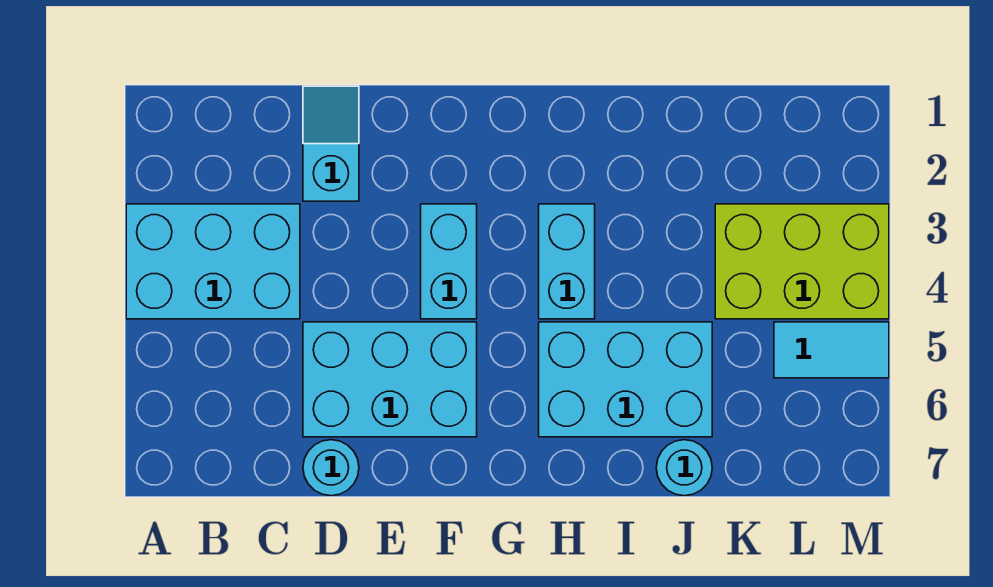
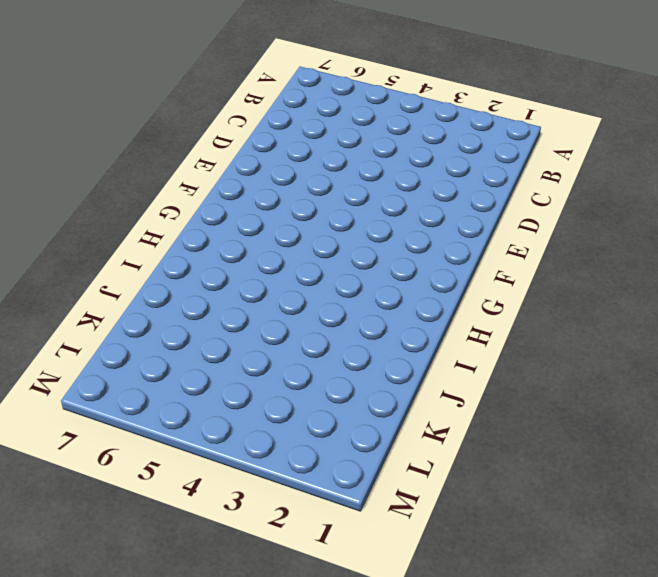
none -> cyan 2x3 brick [126,204,300,319]
none -> cyan 1x2 slope [303,86,359,201]

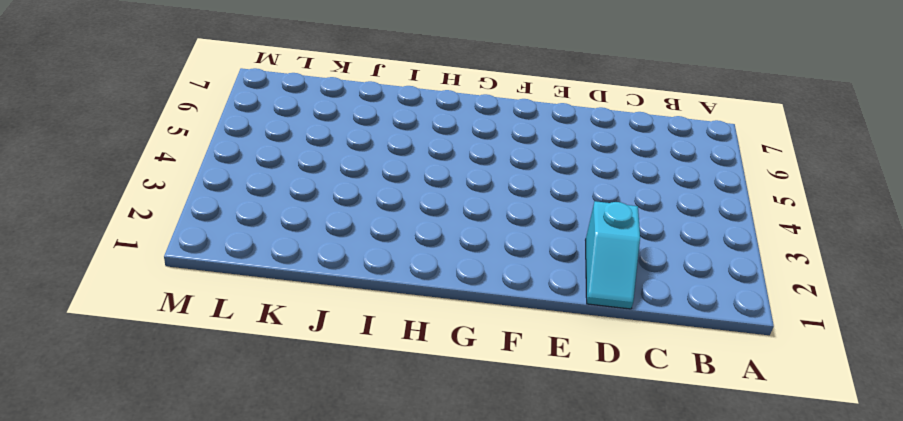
none -> cyan 2x3 brick [126,204,300,319]
none -> cyan 2x3 brick [303,322,477,437]

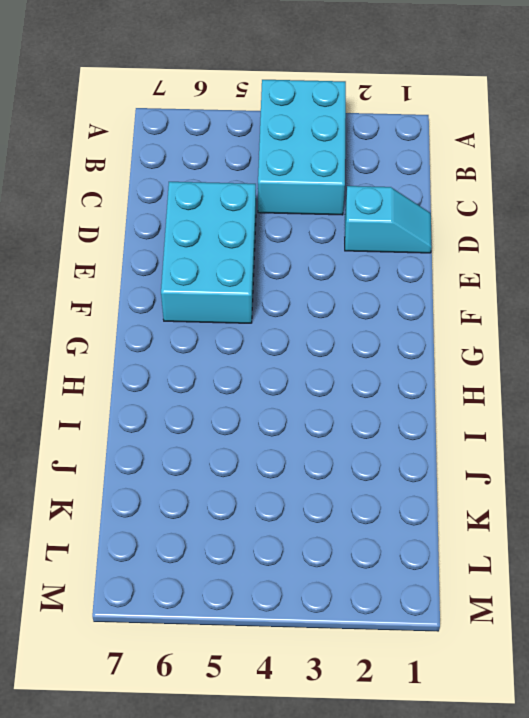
none -> cyan 1x1 round brick [303,440,359,496]
none -> cyan 1x2 brick [421,204,477,319]

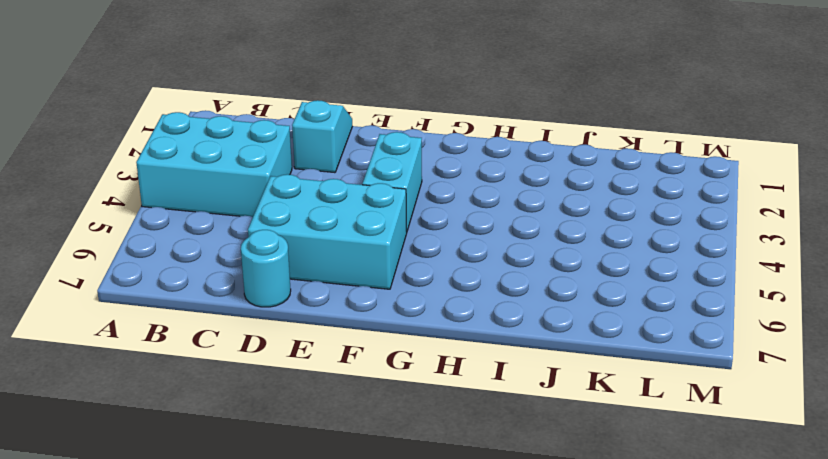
none -> cyan 1x2 brick [539,204,595,319]
none -> cyan 2x3 brick [539,322,712,437]

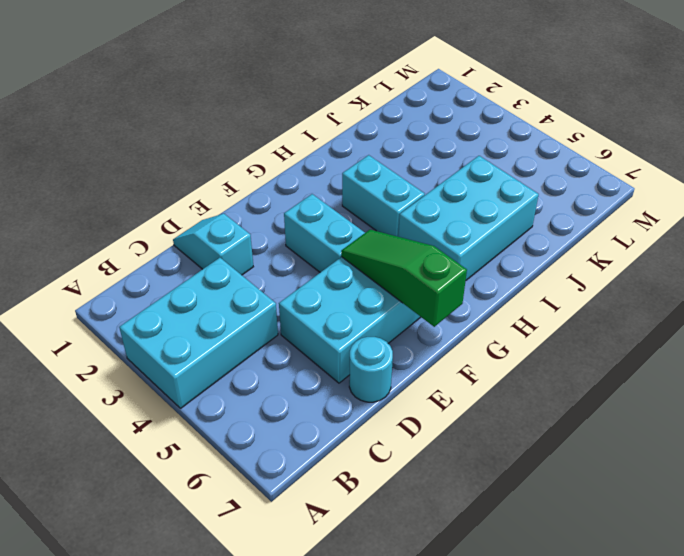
green 1x3 slope [341,230,467,327] -> none
none -> cyan 1x1 round brick [656,440,712,496]
none -> lime 2x3 brick [715,204,889,319]

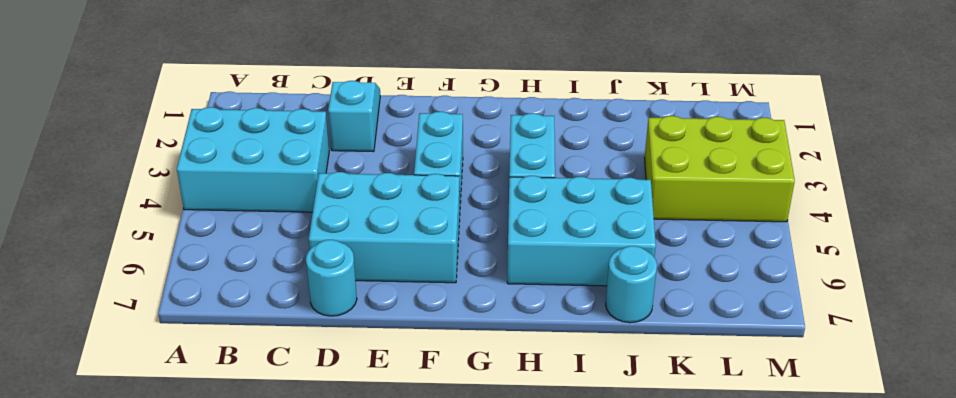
none -> cyan 1x2 tile [774,322,889,378]

